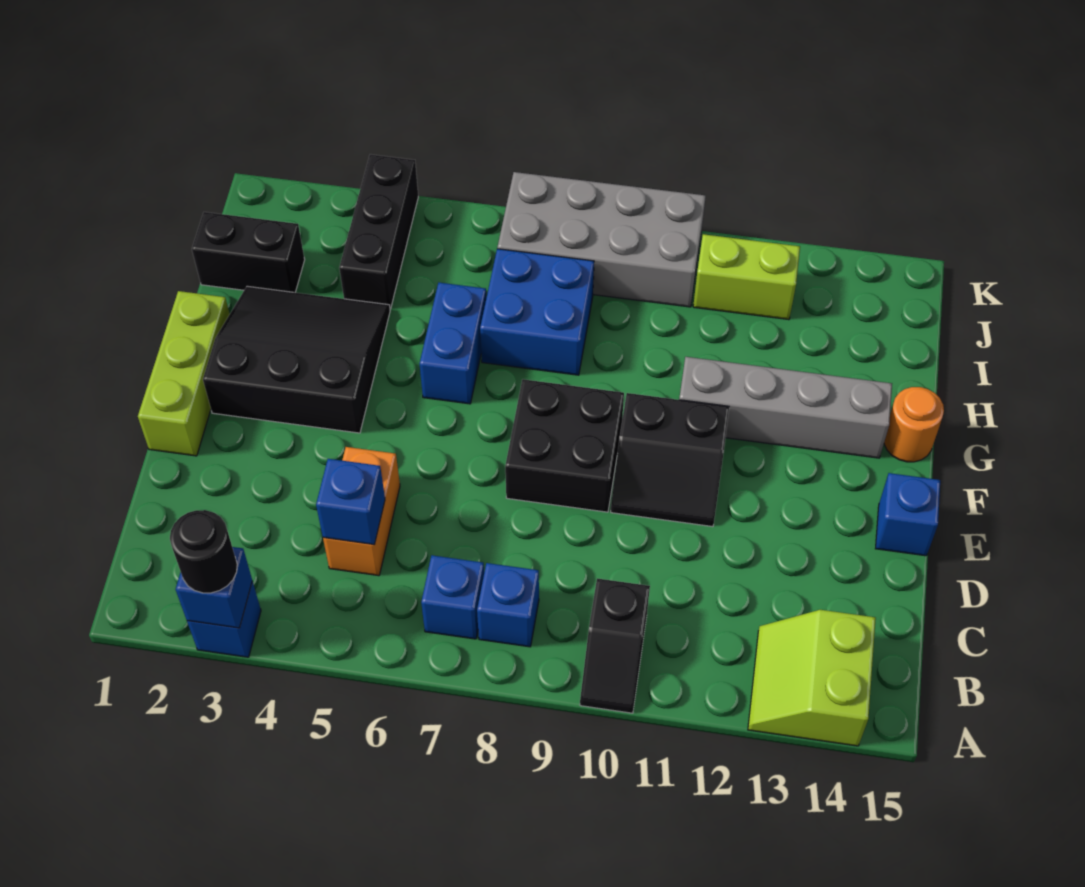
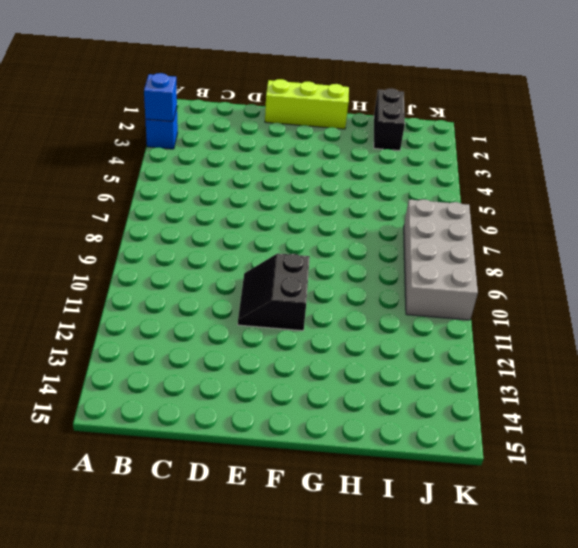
none -> black 1x2 slope [580,578,650,713]
none -> lime 2x2 slope [748,610,876,746]
none -> blue 1x1 brick [421,555,484,639]

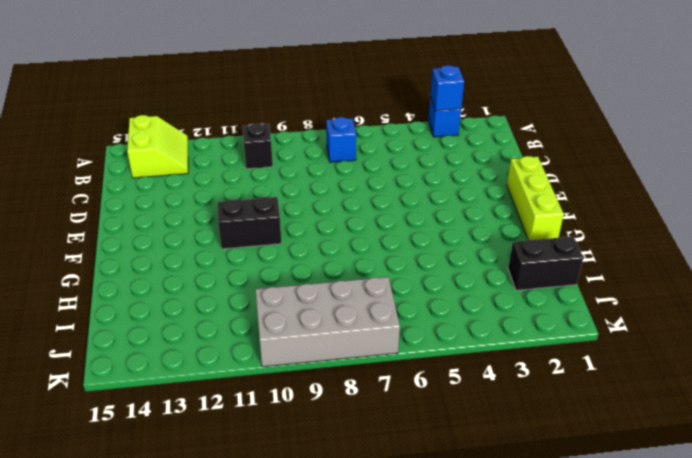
none -> blue 1x1 brick [477,563,539,647]
none -> orange 1x2 brick [323,447,400,576]
none -> black 2x2 brick [505,379,624,512]

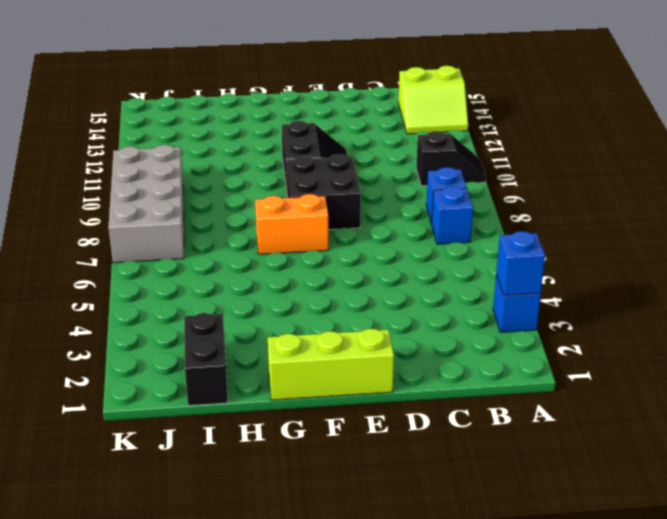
orange 1x2 brick [255,194,329,254] -> orange 1x2 brick moved to [323,447,400,576]
none -> blue 1x1 brick [875,473,940,556]
none -> black 3x3 slope [203,286,390,433]
none -> blue 1x2 brick [420,283,486,404]

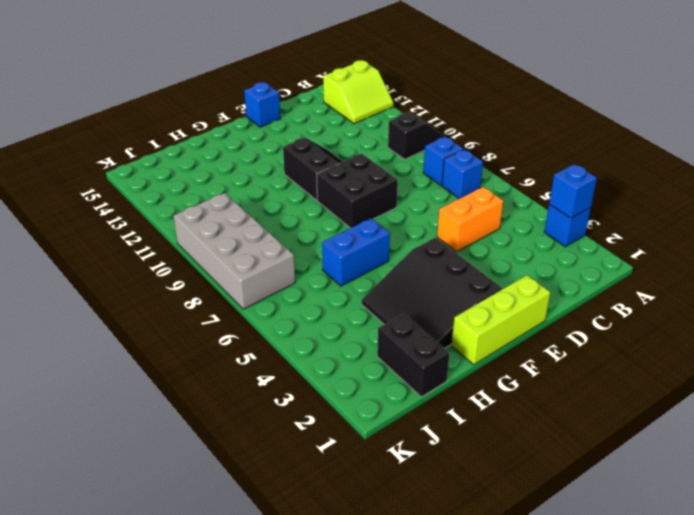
none -> grey 1x4 brick [679,357,892,458]
none -> orange 1x1 round brick [884,387,944,462]
none -> blue 2x2 brick [480,249,594,375]

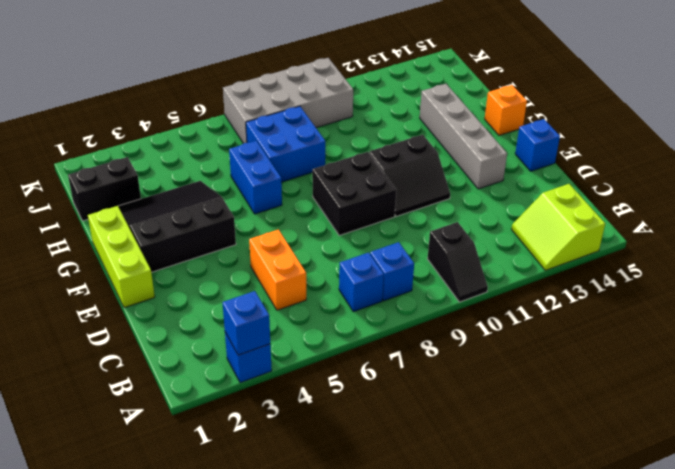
grey 1x4 brick [420,84,507,189] -> grey 1x4 brick turned to [679,357,892,458]
orange 1x1 brick [485,85,527,135] -> orange 1x1 round brick [884,387,944,462]
none -> black 1x3 brick [339,154,418,309]
none -> lime 1x2 brick [693,234,800,320]
none -> blue 1x1 brick [316,459,385,545]

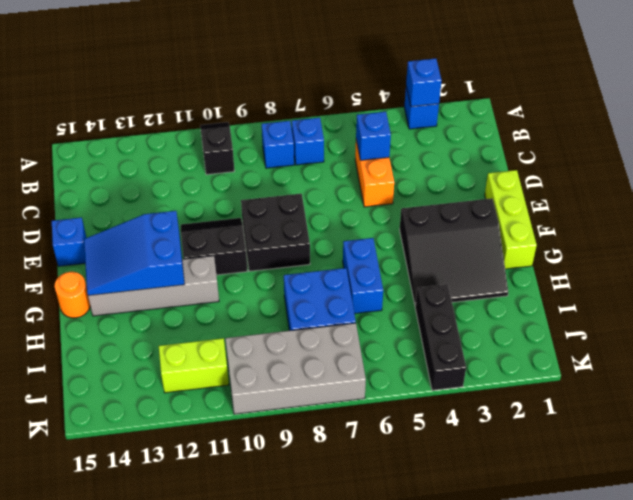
blue 2x3 slope [84,211,184,296] -> none
none -> lime 2x2 slope [748,610,876,746]
none -> black 1x2 brick [192,212,305,292]
none -> black 1x1 round brick [170,510,237,593]

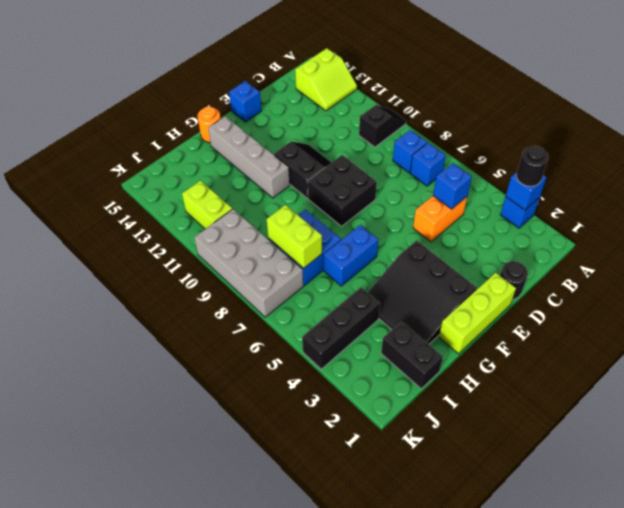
black 1x1 round brick [500,261,528,300] -> none
lime 1x2 brick [267,205,322,268] -> none

